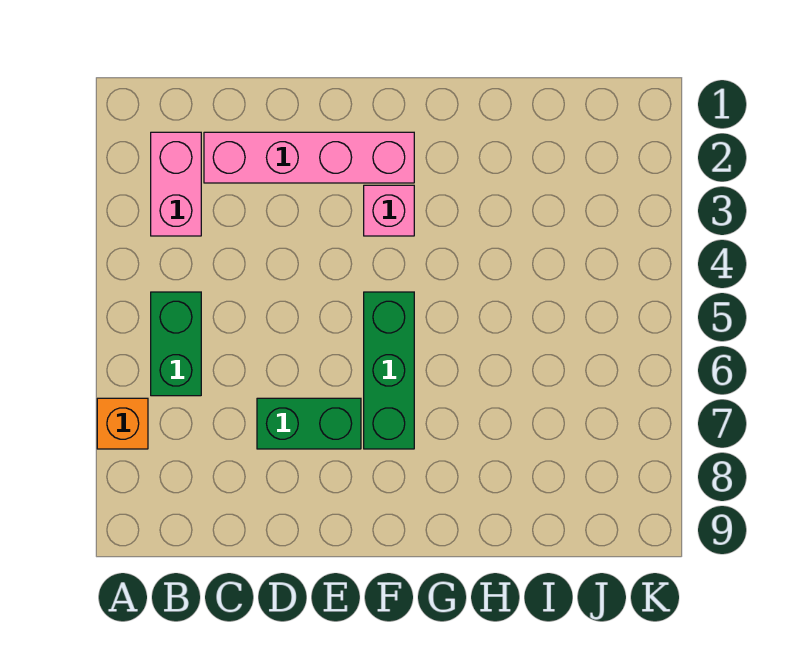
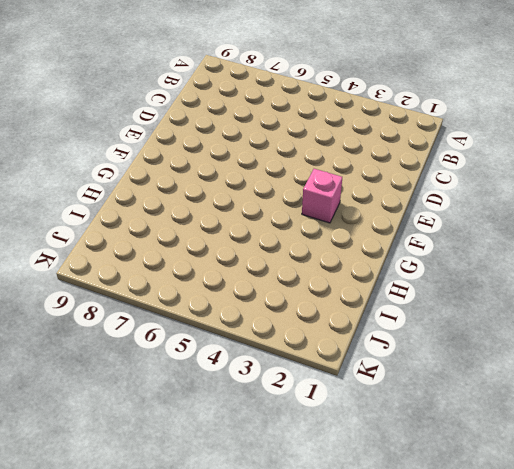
none -> orange 1x1 brick [97,398,148,449]
none -> pink 1x2 brick [151,132,201,236]

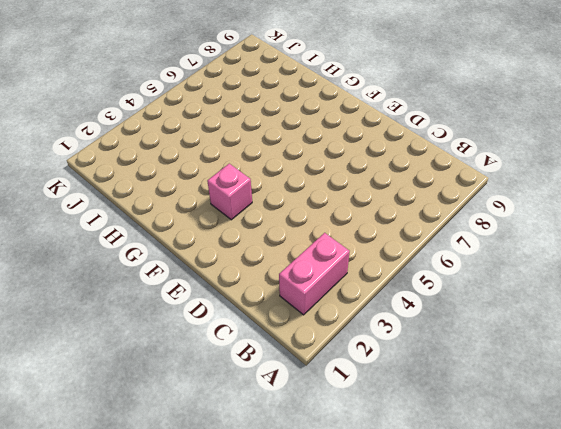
none -> orange 1x1 brick [97,398,148,449]
none -> green 1x2 brick [151,292,201,396]

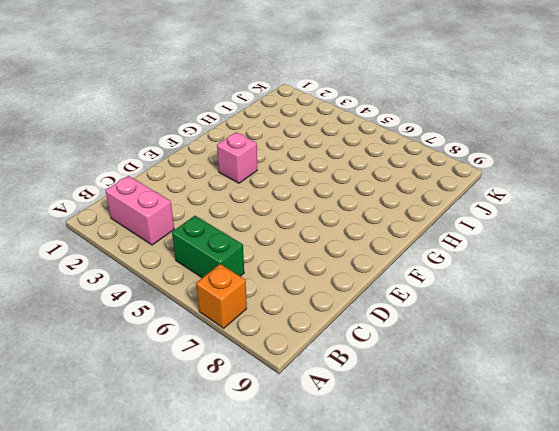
none -> pink 1x4 brick [204,132,414,183]
none -> green 1x2 brick [257,398,361,449]

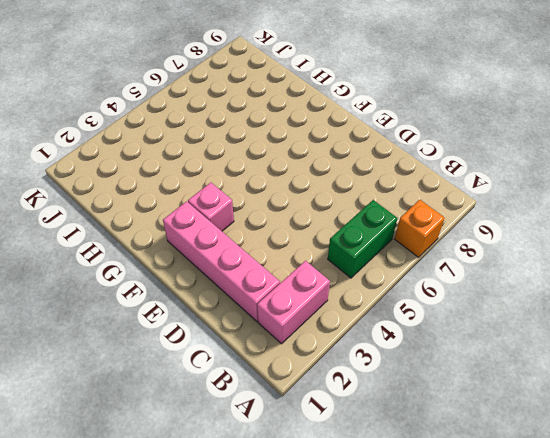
none -> green 1x2 brick [257,398,361,449]
none -> green 1x3 brick [364,292,414,449]

